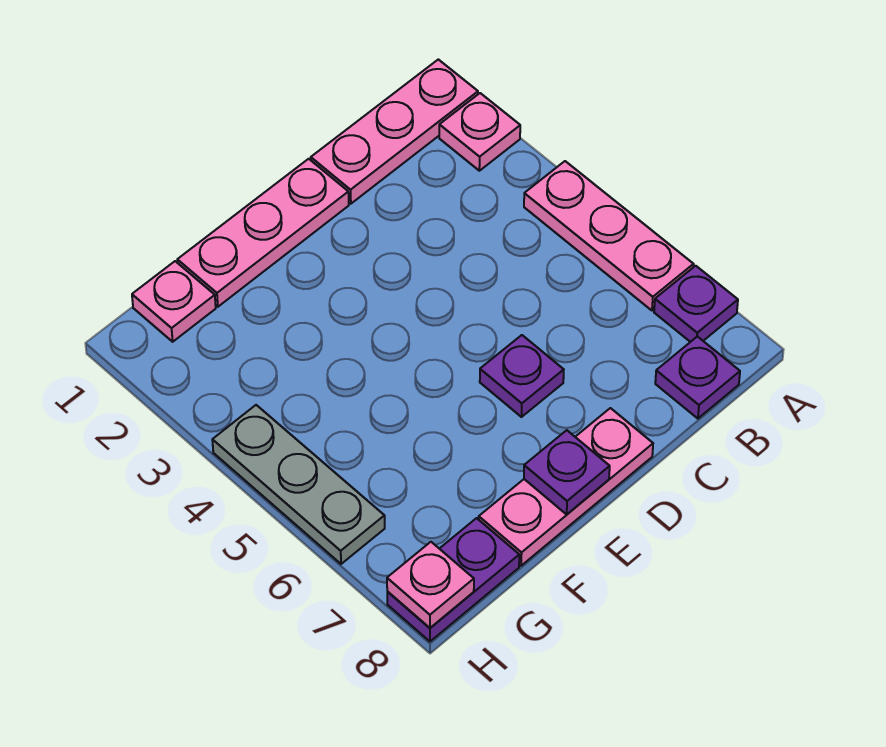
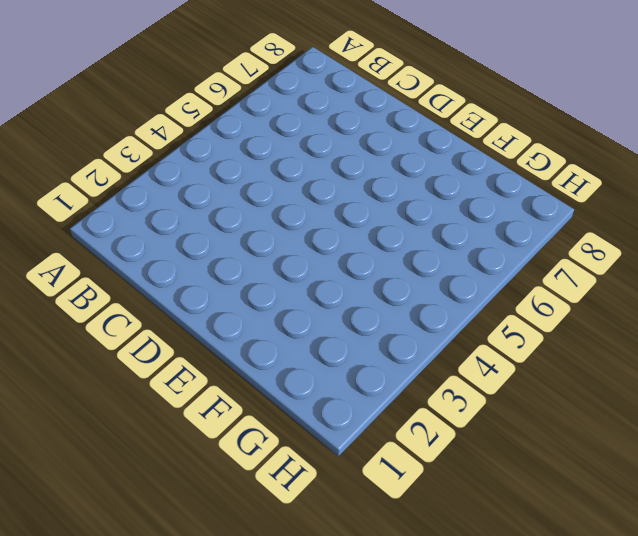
none -> pink 1x3 plate [311,59,478,204]
none -> pink 1x1 plate [439,93,520,171]
none -> pink 1x3 plate [524,161,694,310]

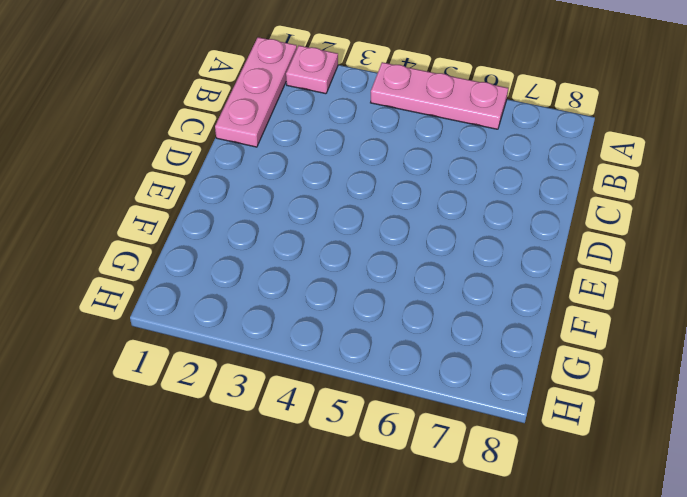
none -> purple 1x1 plate [654,266,738,342]
none -> purple 1x1 plate [655,337,740,419]
none -> pink 1x3 plate [177,159,349,307]

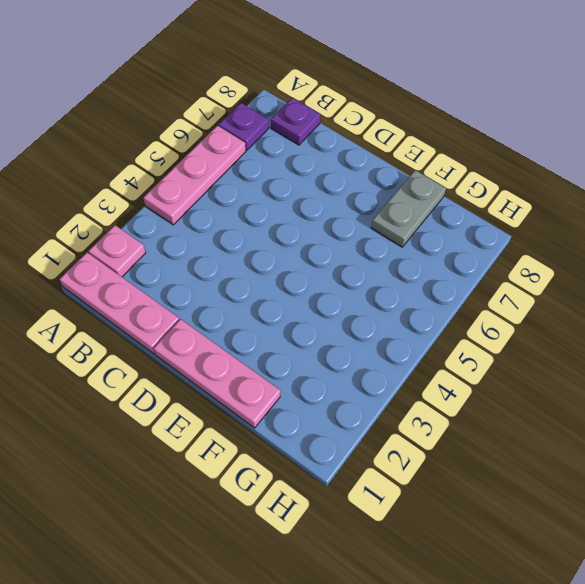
grey 1x2 plate [371,170,446,247] -> pink 1x3 plate [479,408,653,566]
none -> purple 1x1 plate [480,335,564,417]
none -> pink 1x1 plate [132,261,216,342]
none -> purple 1x2 plate [387,518,519,641]

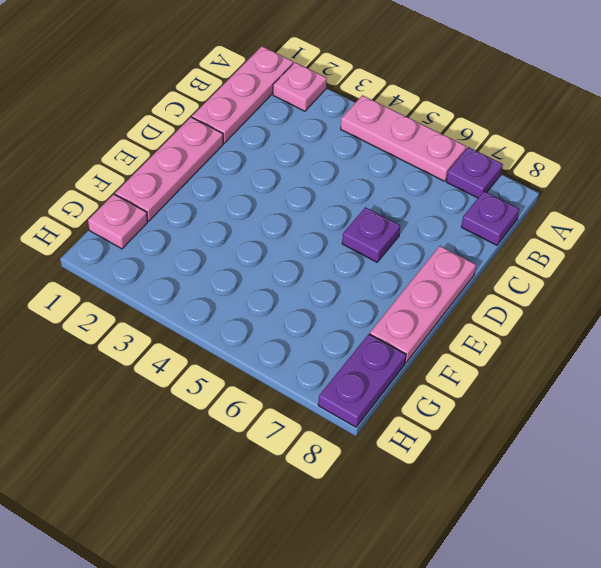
none -> grey 1x3 plate [212,405,385,564]
none -> purple 1x1 plate [524,430,610,514]
none -> pink 1x1 plate [387,542,474,628]

